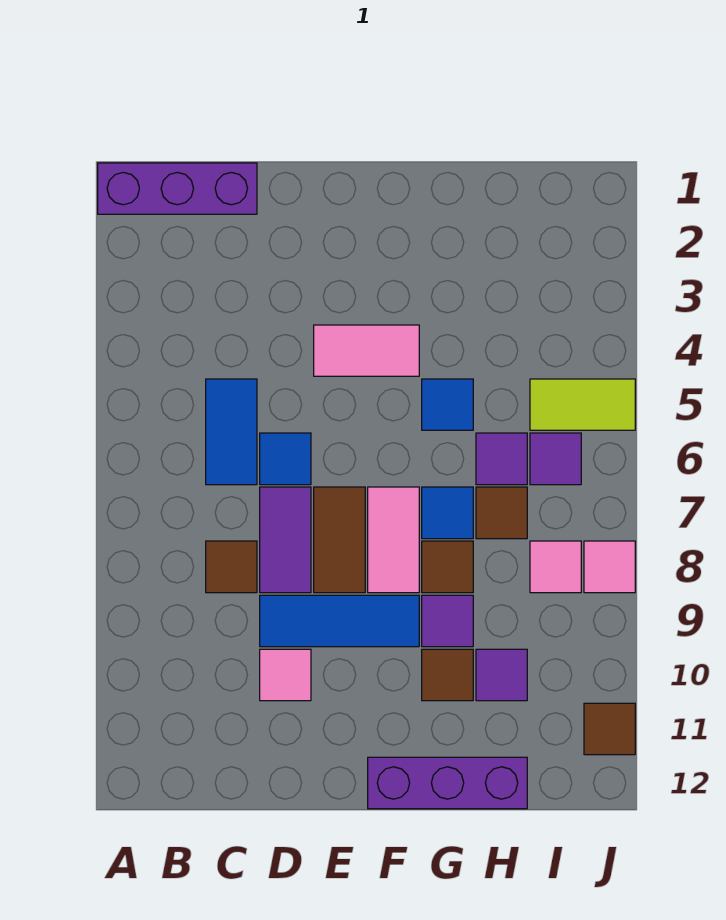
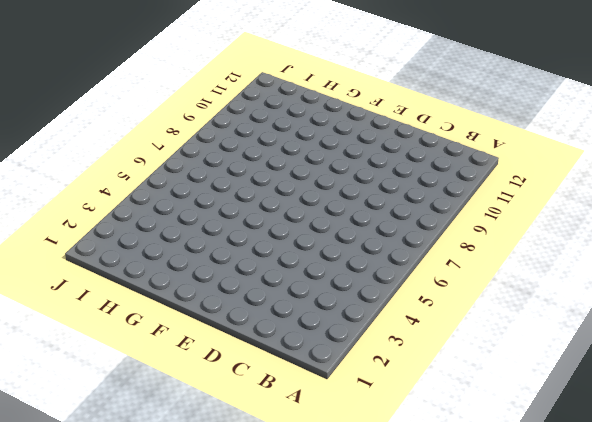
none -> purple 1x3 brick [98,163,257,214]
none -> blue 1x2 tile [206,379,257,485]
none -> brown 1x1 tile [206,541,257,593]

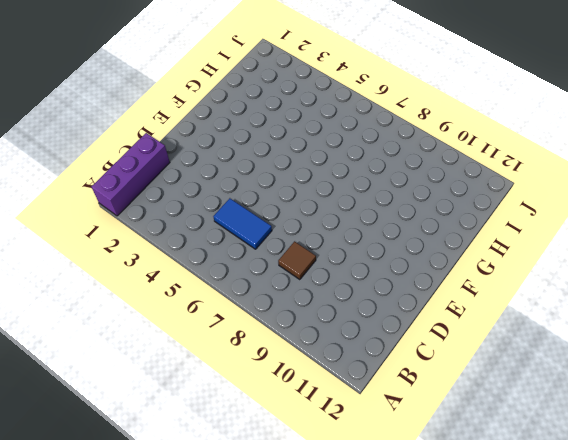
none -> blue 1x1 tile [260,433,311,485]
none -> purple 1x2 tile [260,487,311,593]
none -> blue 1x3 tile [260,595,419,647]

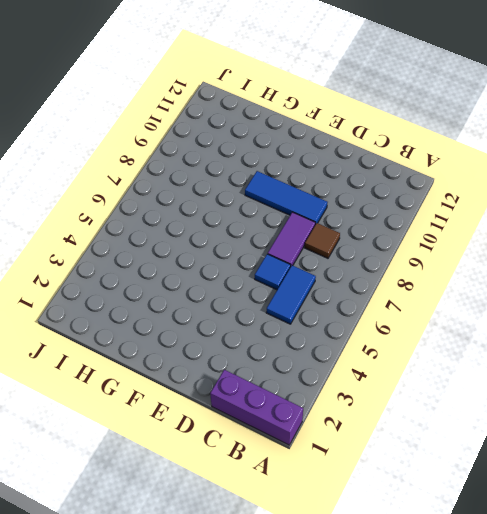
none -> pink 1x1 tile [260,649,311,701]
none -> pink 1x2 tile [314,325,419,376]
none -> brown 1x2 tile [314,487,365,593]

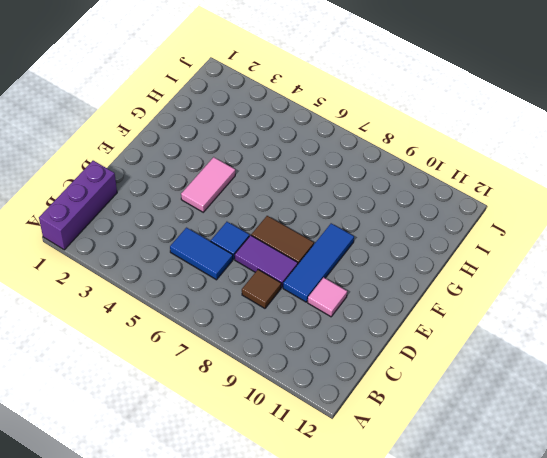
none -> pink 1x2 tile [368,487,419,593]
none -> purple 1x3 brick [368,757,527,809]
none -> blue 1x1 tile [422,379,473,430]

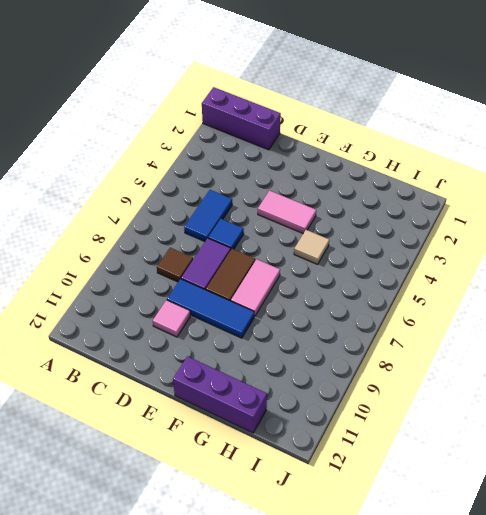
tan 1x1 tile [294,230,329,264] -> blue 1x1 tile [422,379,473,430]
none -> blue 1x1 tile [422,487,473,539]
none -> brown 1x1 tile [422,541,473,593]
none -> purple 1x1 tile [422,595,473,647]

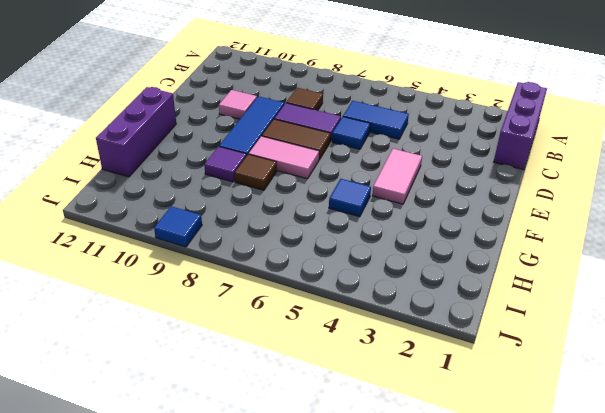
blue 1x1 tile [154,206,202,247] -> blue 1x1 tile moved to [422,487,473,539]
none -> brown 1x1 tile [422,649,473,701]
none -> purple 1x1 tile [476,433,527,485]
none -> brown 1x1 tile [476,487,527,539]

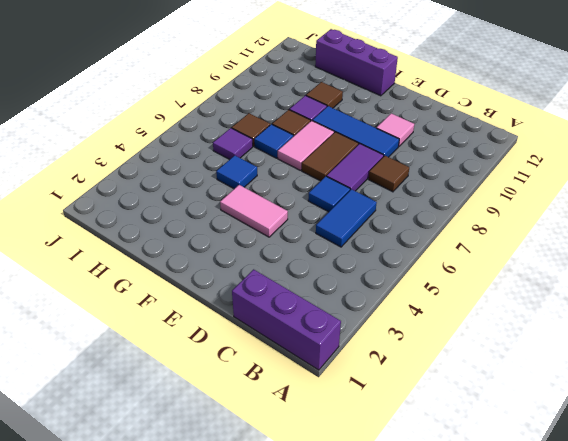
none -> purple 1x1 tile [476,649,527,701]
none -> lime 1x2 tile [530,379,635,430]
none -> purple 1x1 tile [530,433,581,485]

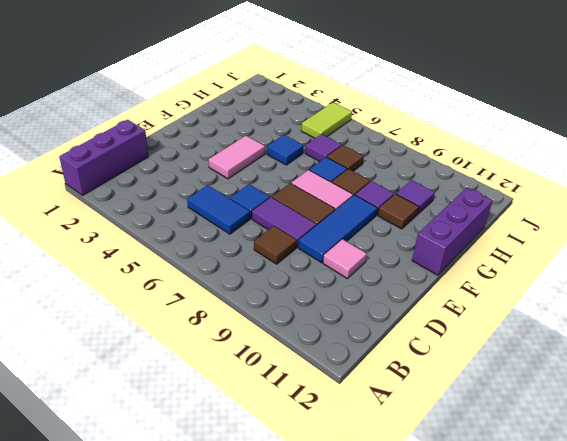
none -> purple 1x1 tile [530,433,581,485]
none -> pink 1x1 tile [530,541,581,593]
none -> pink 1x1 tile [584,541,635,593]

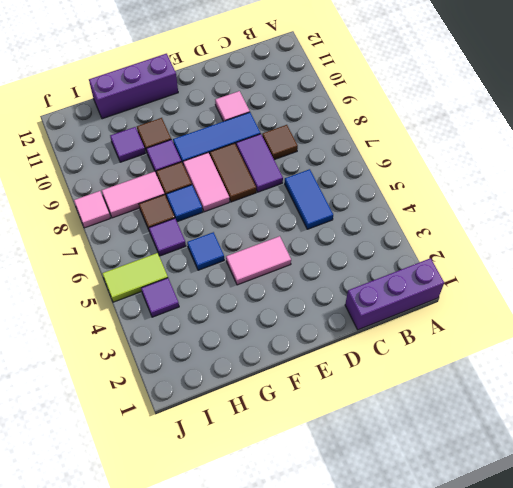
pink 1x2 tile [102,171,165,218] -> pink 1x1 tile [530,541,581,593]
purple 1x1 tile [141,278,179,317] -> purple 1x1 tile moved to [530,433,581,485]
none -> blue 1x1 tile [260,433,311,485]
none -> brown 1x1 tile [584,703,635,755]

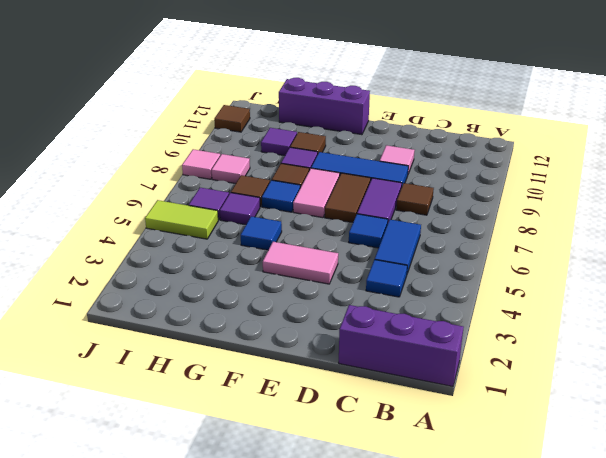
blue 1x1 tile [366,260,407,297] -> none

